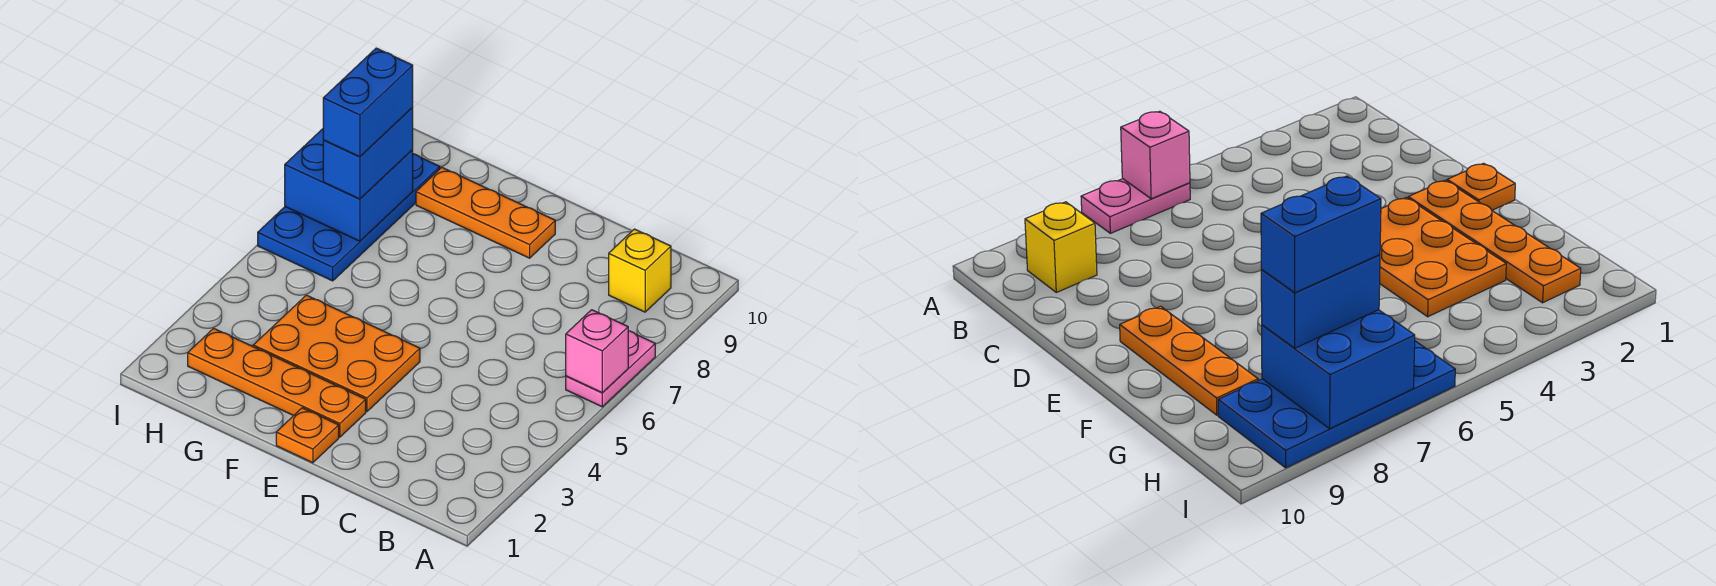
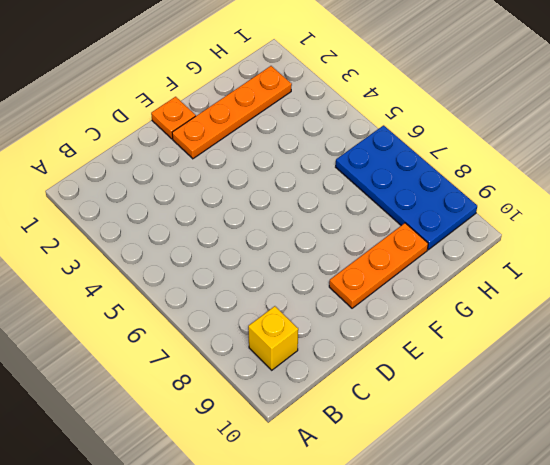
none -> pink 1x2 plate [566,331,655,407]
none -> orange 2x3 plate [253,295,420,411]

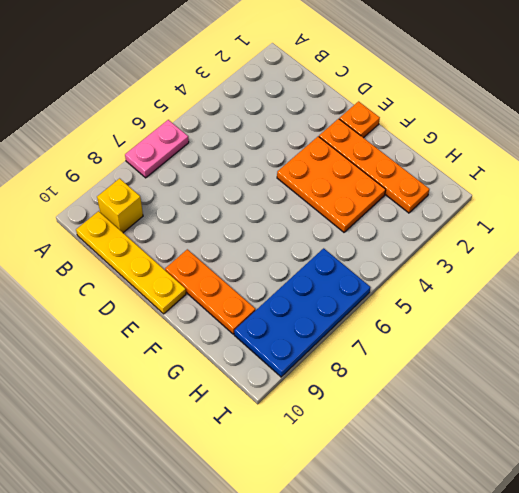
yellow 1x4 plate [76,211,186,314] -> none
none -> pink 1x1 brick [566,310,628,393]
none -> blue 2x2 brick [285,129,413,241]

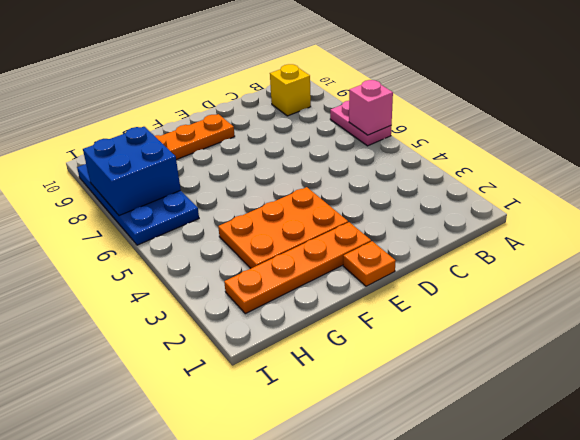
none -> blue 1x2 brick [323,108,413,199]
none -> blue 1x2 brick [323,48,413,157]

